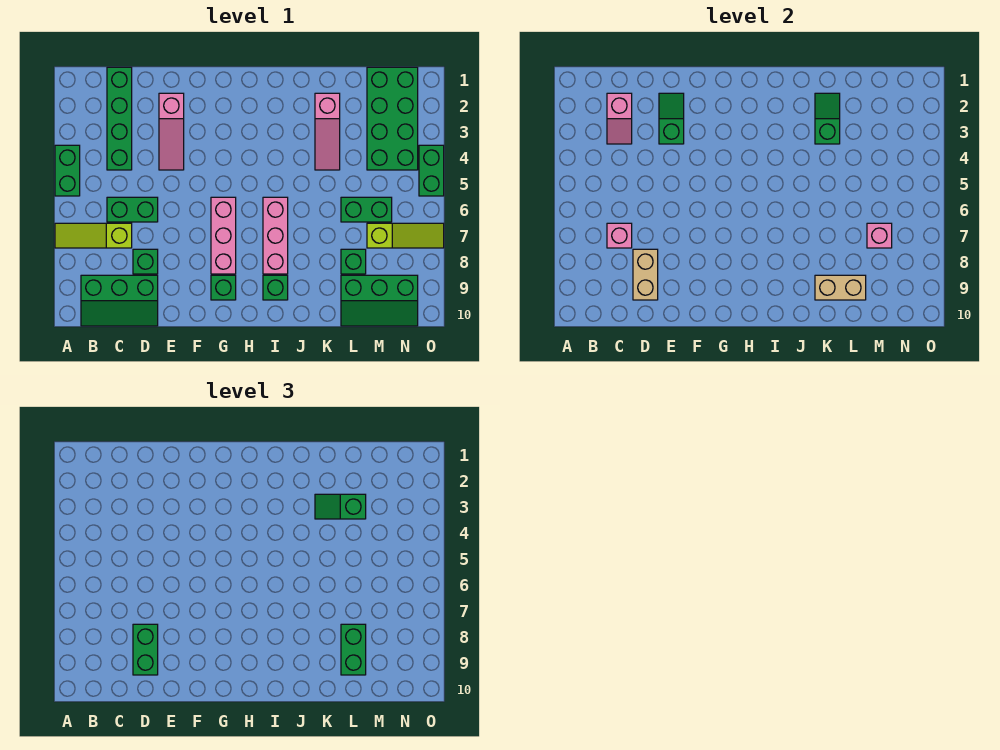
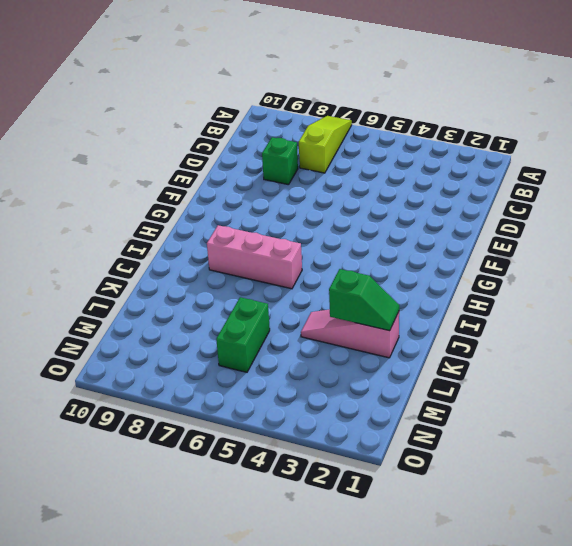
none -> green 1x2 brick [55,145,80,196]
none -> green 2x3 slope [81,275,158,326]
none -> green 1x4 brick [107,67,132,170]

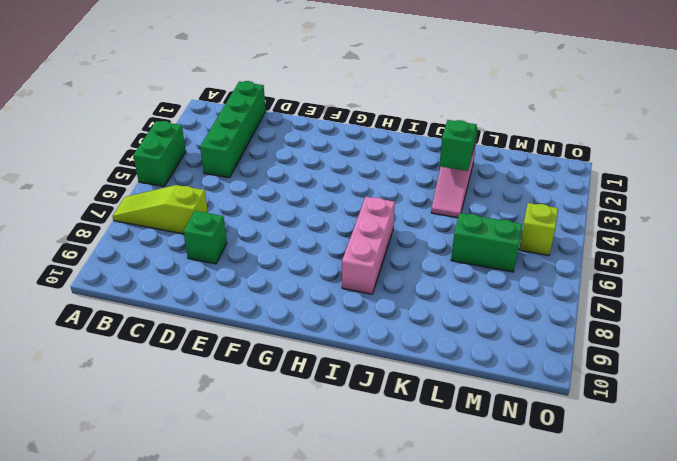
lime 1x1 brick [519,203,558,256] -> none
none -> green 2x3 slope [81,275,158,326]
none -> green 1x2 brick [107,197,158,222]
none -> pink 1x3 slope [159,93,184,170]

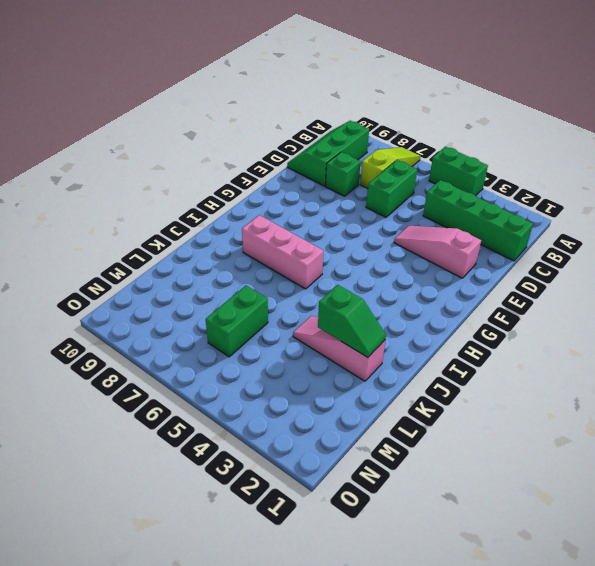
none -> pink 1x3 brick [211,197,236,274]
none -> green 1x1 brick [211,275,236,300]
none -> green 1x1 brick [263,275,288,300]

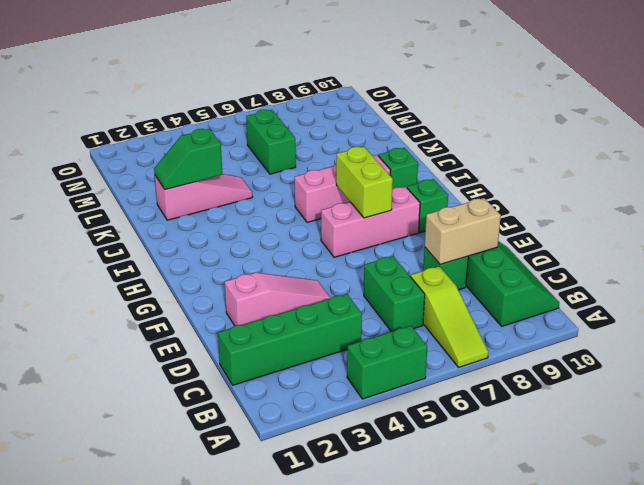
lime 1x2 brick [336,147,393,218] -> none
none -> green 1x1 brick [341,249,366,274]
none -> green 2x3 slope [341,275,418,326]
none -> green 2x4 brick [367,67,418,170]

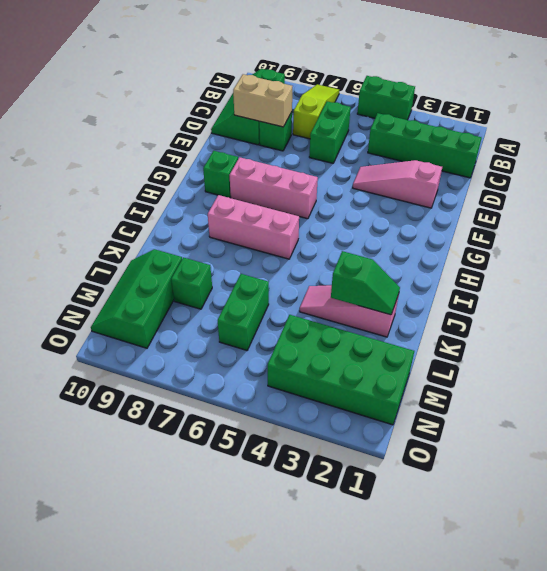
none -> green 1x1 brick [263,275,288,300]
none -> lime 1x3 slope [367,223,444,248]
none -> green 1x2 brick [419,145,444,196]

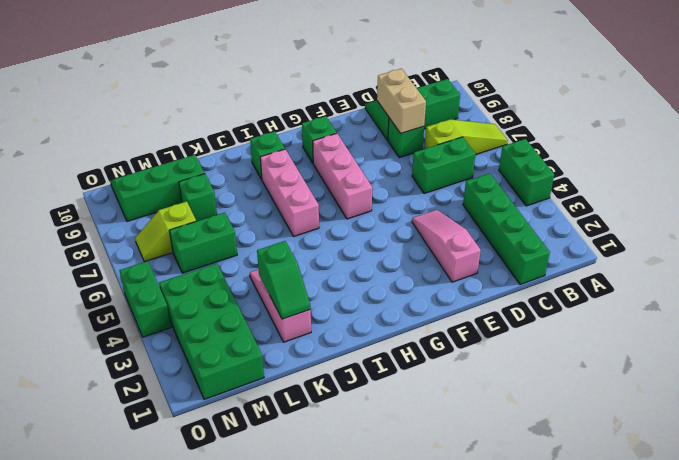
lime 1x2 slope [135,201,196,262] -> lime 1x3 slope [367,223,444,248]
none -> pink 1x2 slope [607,93,632,144]
none -> pink 1x1 brick [607,223,632,248]
none -> green 1x2 slope [659,93,684,144]

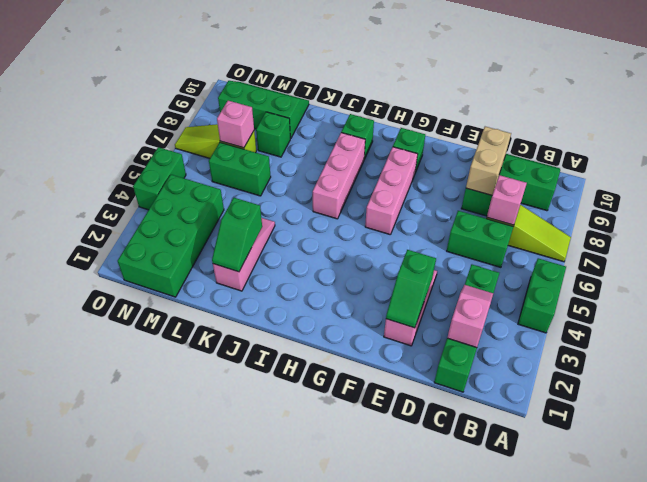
none -> tan 1x2 brick [815,275,866,300]
none -> green 1x2 brick [133,624,158,675]
none -> green 1x2 slope [315,494,366,519]

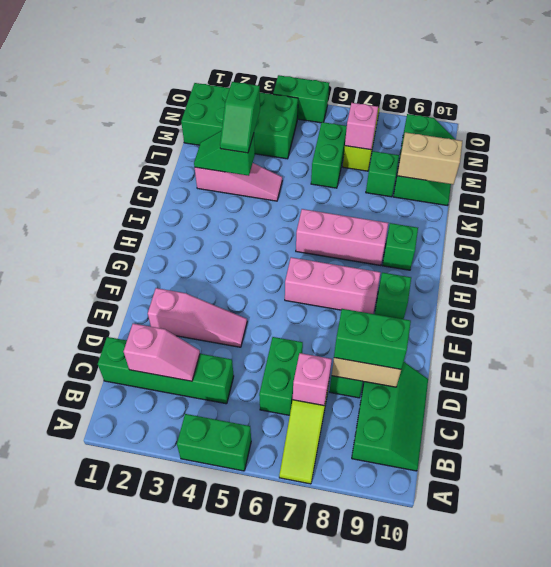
tan 1x2 brick [397,132,462,184] -> tan 1x2 brick turned to [815,275,866,300]
none -> green 1x2 slope [659,93,684,144]
none -> green 1x2 brick [341,624,366,675]

